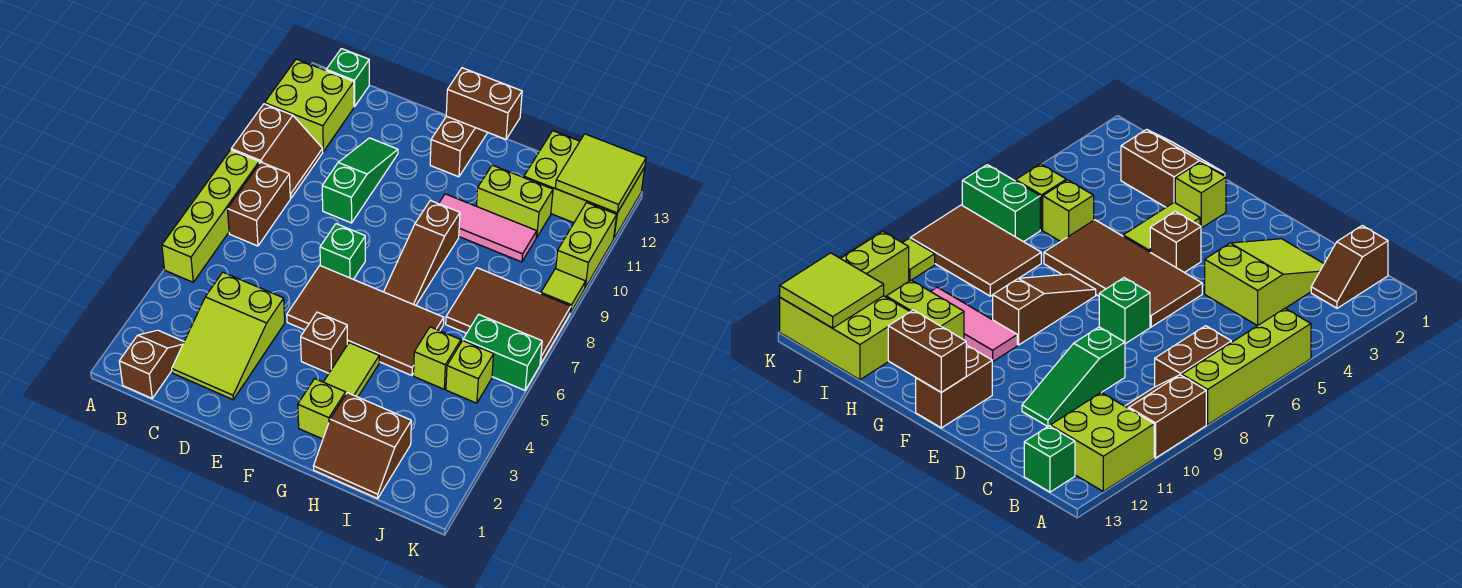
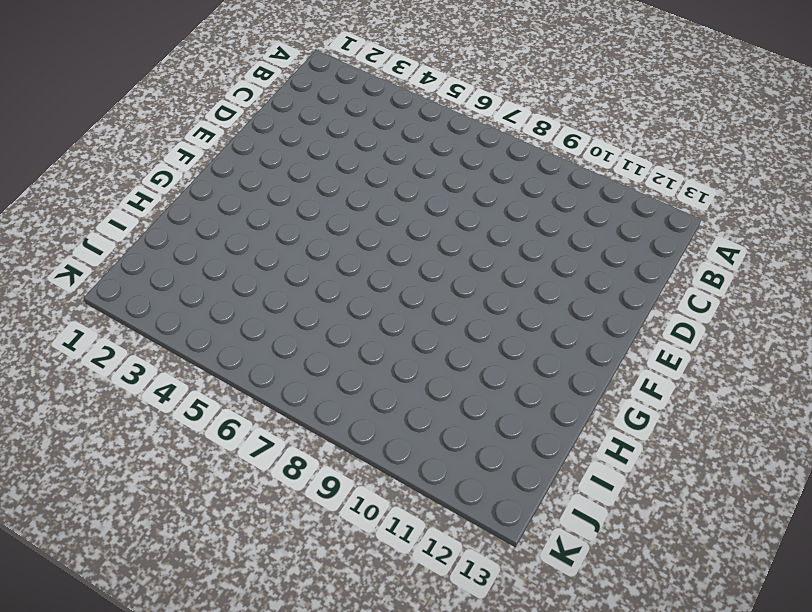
none -> lime 1x4 brick [162,150,259,282]
none -> brown 2x2 slope [231,104,323,198]
none -> lime 2x2 brick [265,59,354,151]

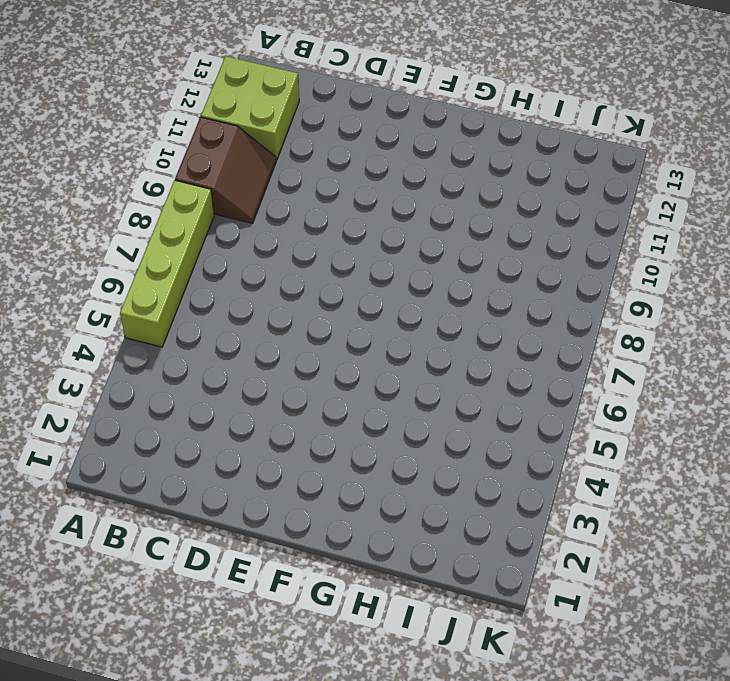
none -> brown 1x2 slope [119,330,184,398]
none -> brown 1x2 brick [228,162,290,246]
none -> green 1x1 brick [326,49,369,107]

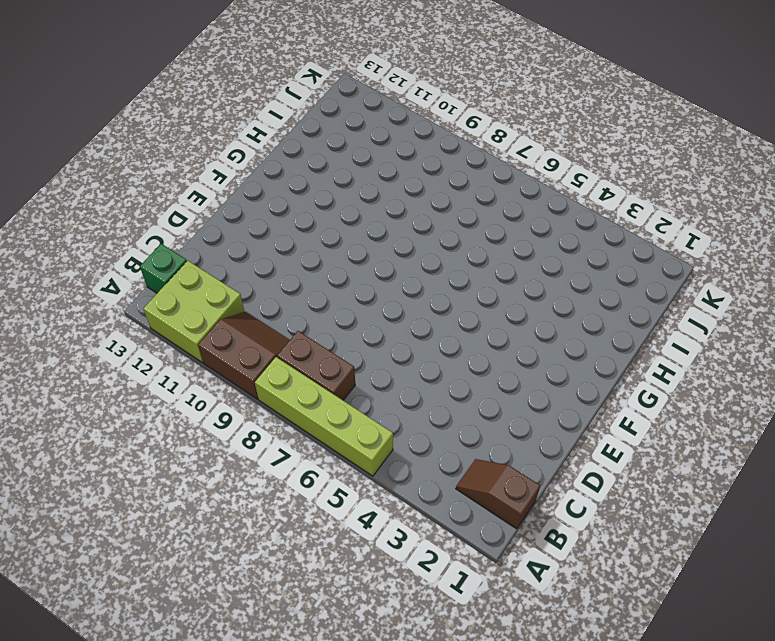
none -> lime 2x3 slope [172,272,285,400]
none -> green 1x3 slope [322,138,398,223]
none -> brown 2x4 tile [287,266,444,376]

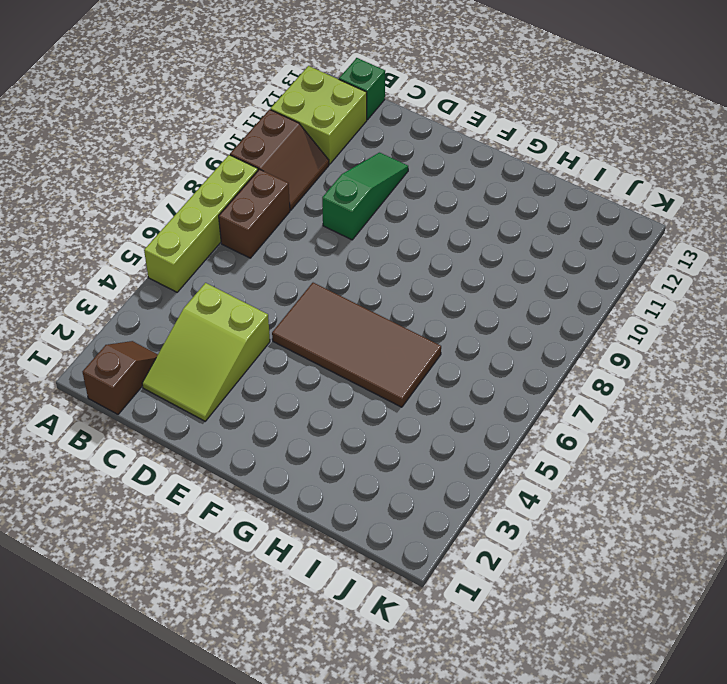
none -> green 1x1 brick [320,224,365,279]
none -> brown 1x1 brick [301,312,347,373]
none -> brown 1x2 brick [430,116,488,177]

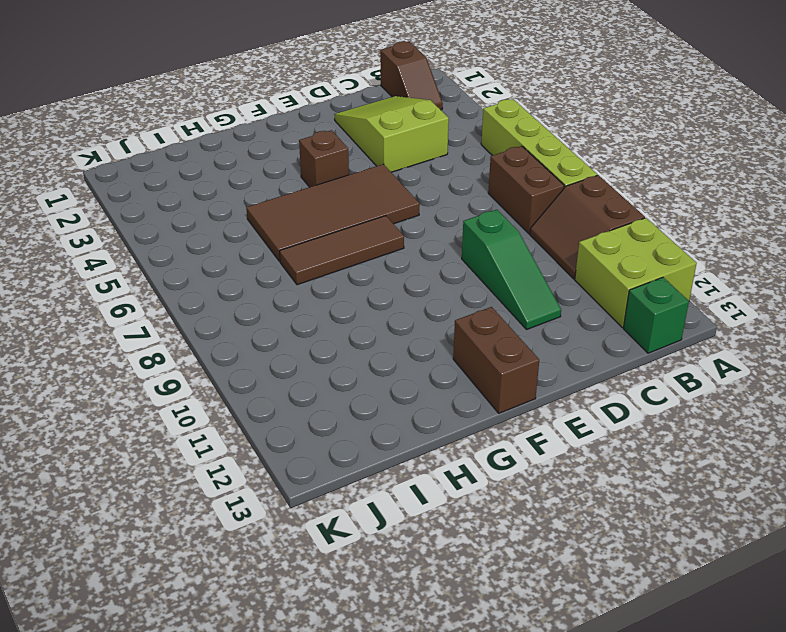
brown 1x3 tile [279,216,404,285] -> brown 1x3 slope [384,200,460,305]
none -> green 1x1 brick [320,224,365,279]
none -> lime 1x1 brick [298,379,346,439]
none -> lime 1x2 tile [324,343,379,397]

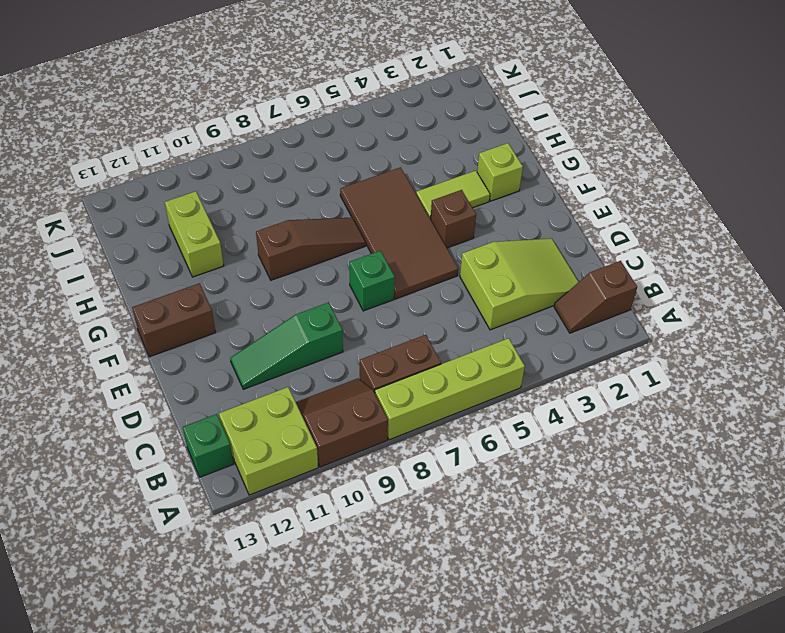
none -> pink 1x3 tile [439,194,537,262]
none -> brown 2x2 slope [314,393,411,498]
none -> lime 1x1 brick [414,327,461,389]

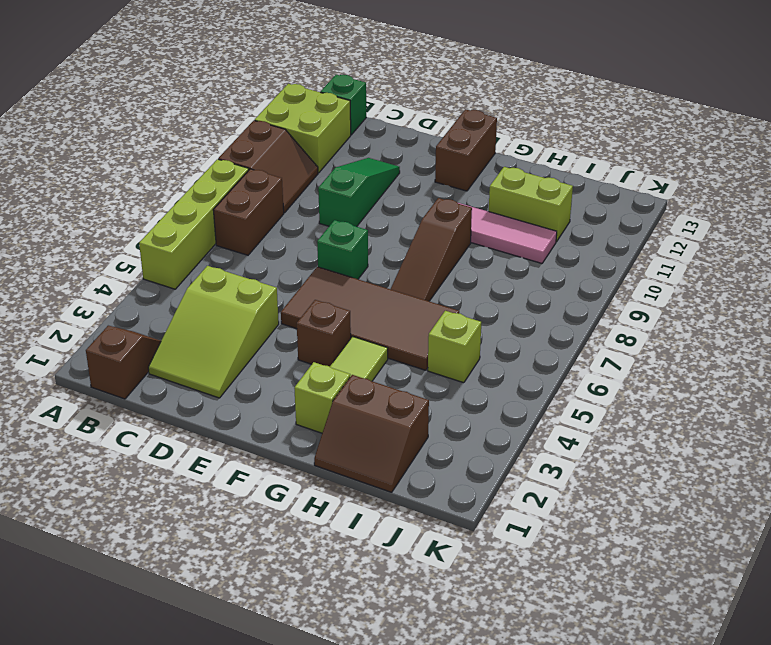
none -> brown 2x3 tile [446,268,571,364]
none -> lime 2x3 brick [524,131,645,238]
none -> lime 1x1 brick [446,340,494,403]

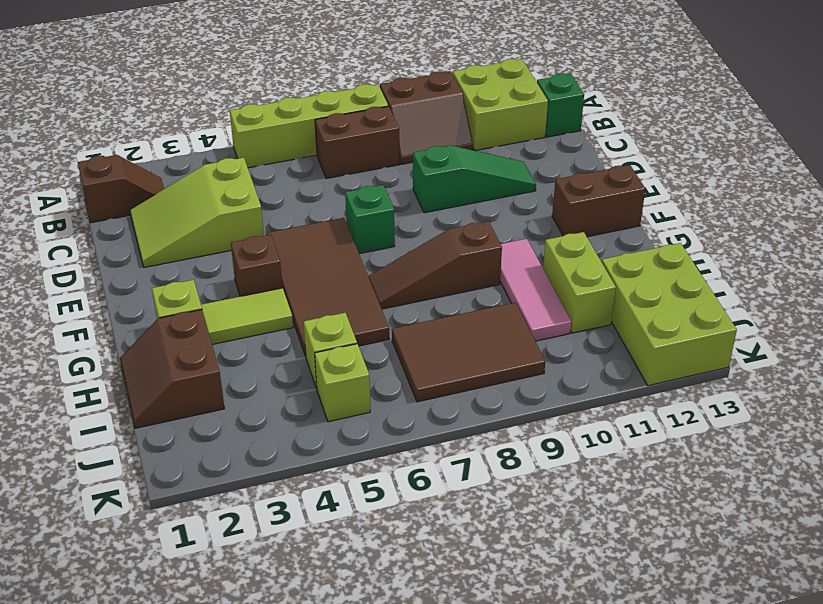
brown 2x3 tile [392,302,545,402] -> brown 2x3 tile turned to [446,268,571,364]
none -> green 1x2 brick [463,314,542,390]
none -> lime 1x1 tile [541,269,586,313]
none -> lime 1x2 brick [556,203,617,287]

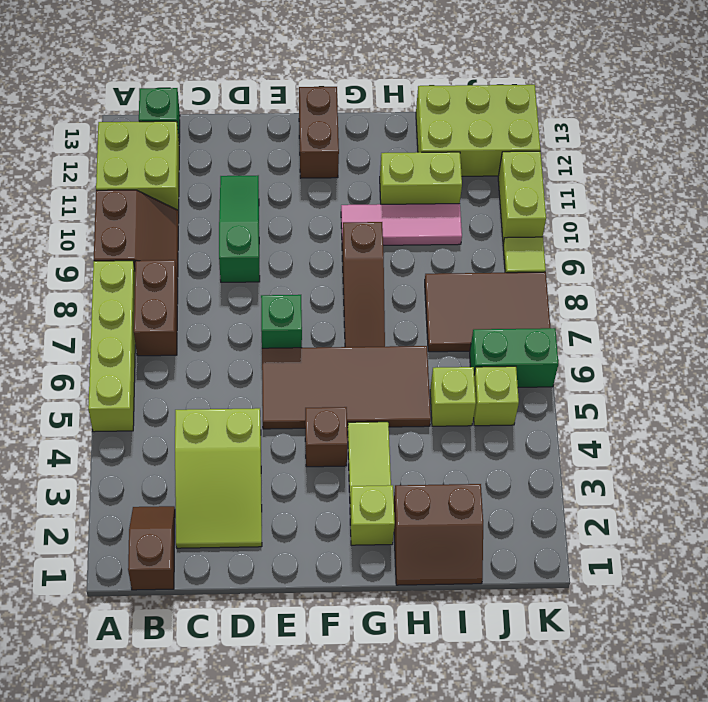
none -> brown 1x2 brick [446,68,522,139]
none -> lime 2x2 tile [555,134,646,213]

